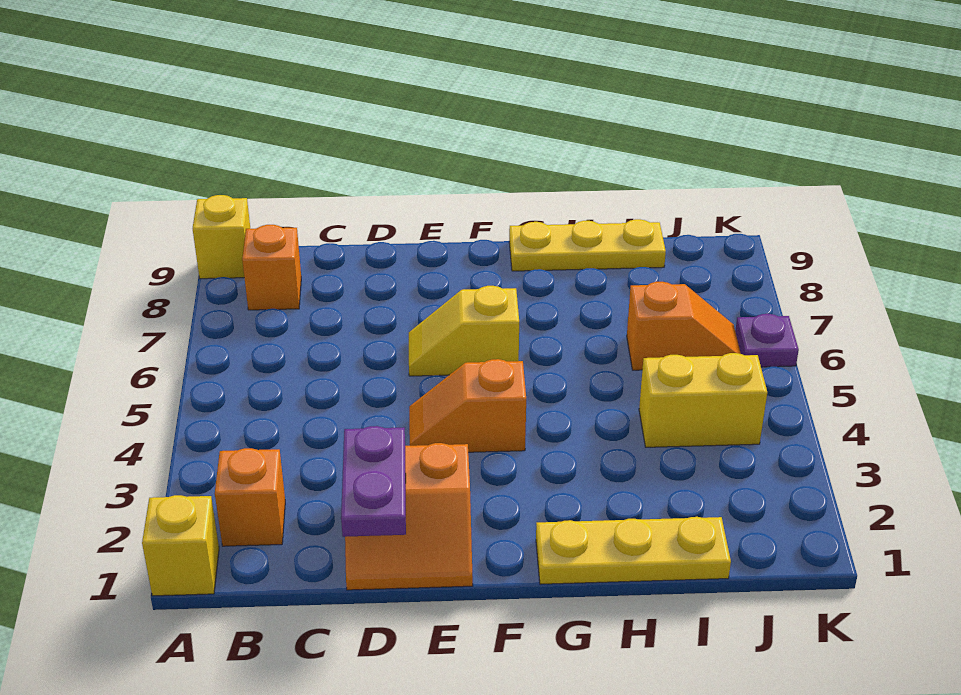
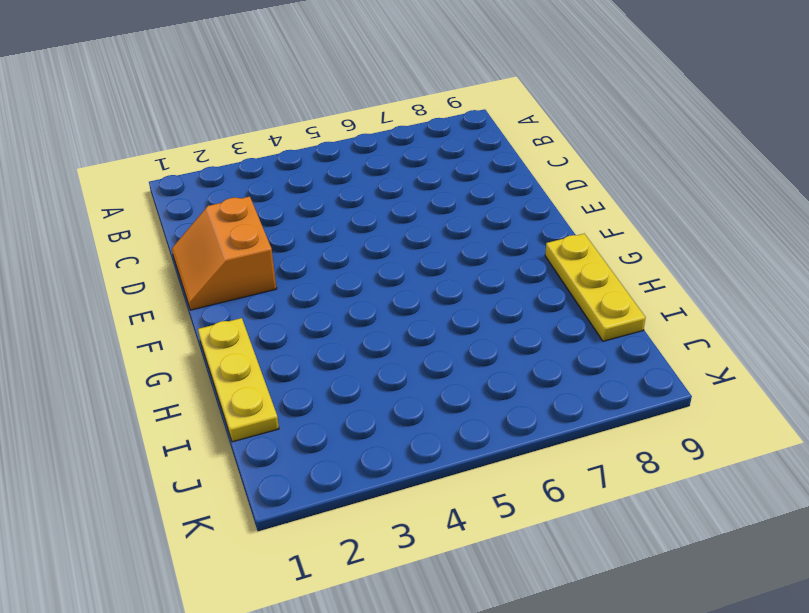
none -> yellow 1x1 brick [142,495,219,596]
none -> yellow 1x1 brick [193,195,250,279]
none -> orange 1x1 brick [215,448,285,546]

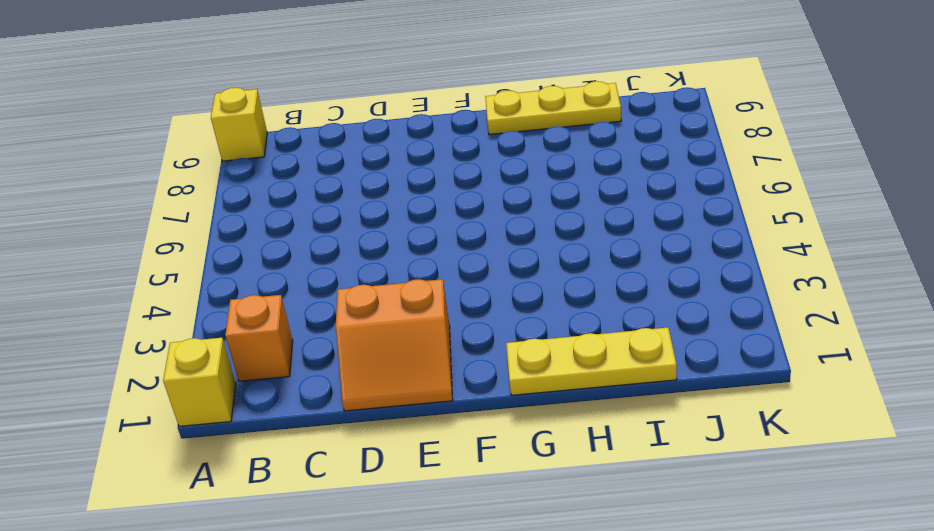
none -> orange 1x1 brick [242,225,301,310]
none -> orange 1x2 slope [409,359,526,452]
none -> yellow 1x2 slope [409,286,519,376]

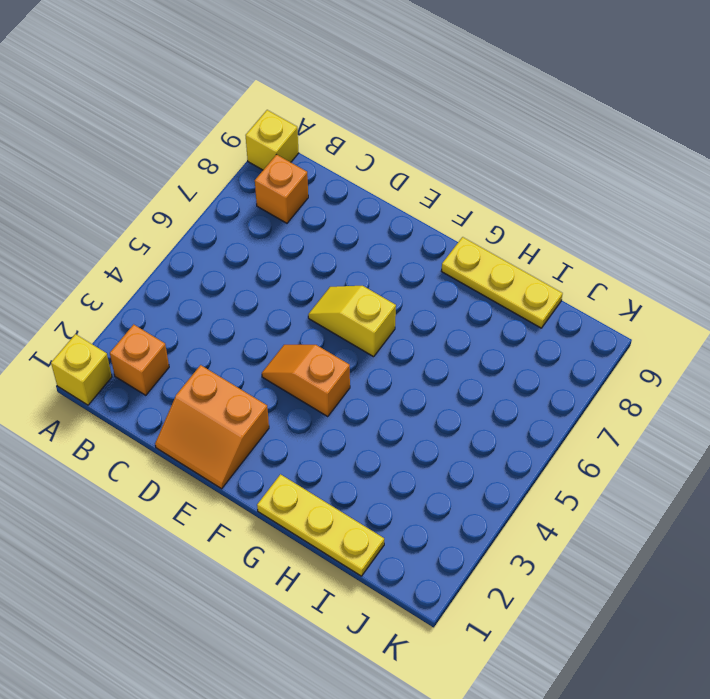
none -> yellow 1x2 brick [639,353,767,447]
none -> orange 1x2 slope [627,282,741,370]
none -> purple 1x1 plate [735,314,799,367]

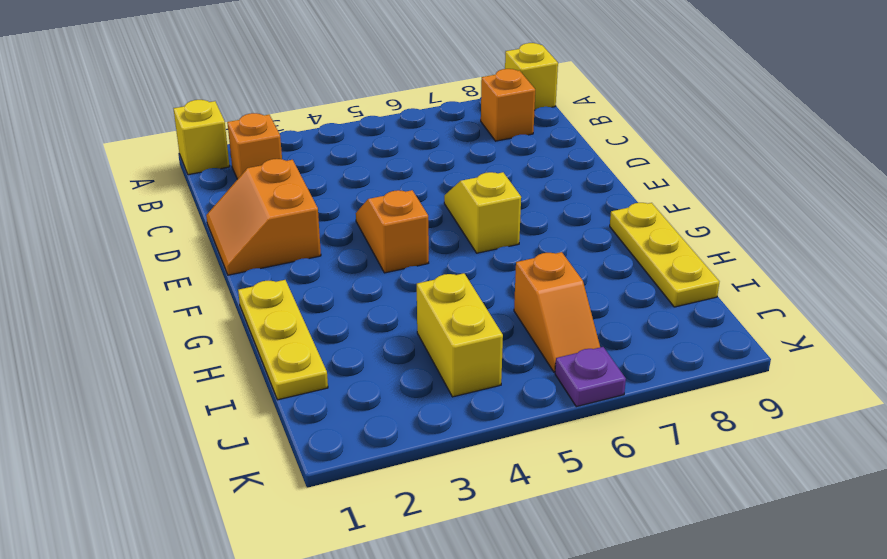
none -> purple 1x2 plate [341,426,406,537]

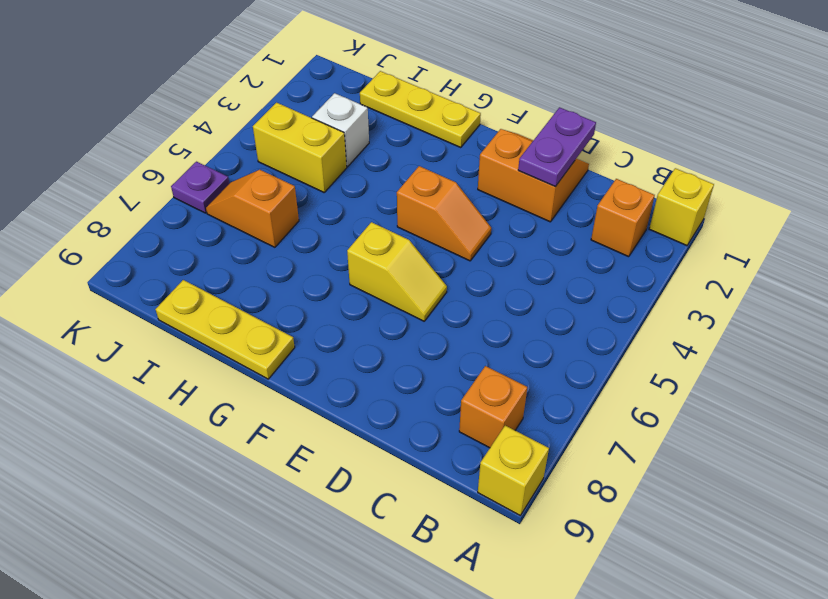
white 1x1 brick [312,93,369,167] -> none

